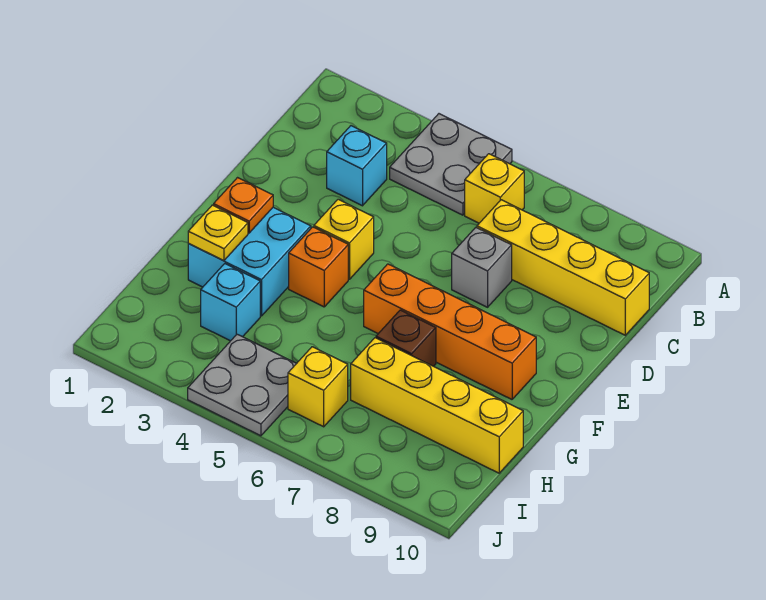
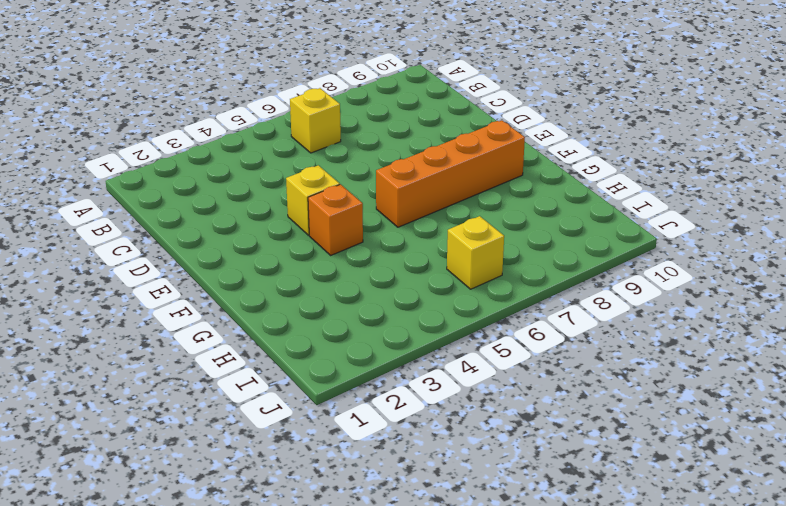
none -> grey 2x2 plate [390,114,512,215]
none -> cyan 1x1 brick [327,126,387,206]
none -> yellow 1x4 brick [477,200,649,335]

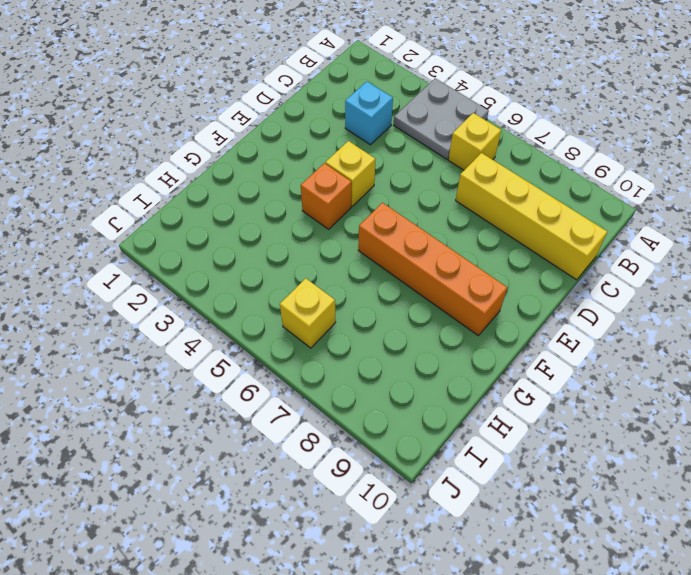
none -> grey 1x1 brick [452,228,512,307]
none -> cyan 2x2 brick [188,207,311,316]
none -> brown 1x1 brick [376,310,436,366]

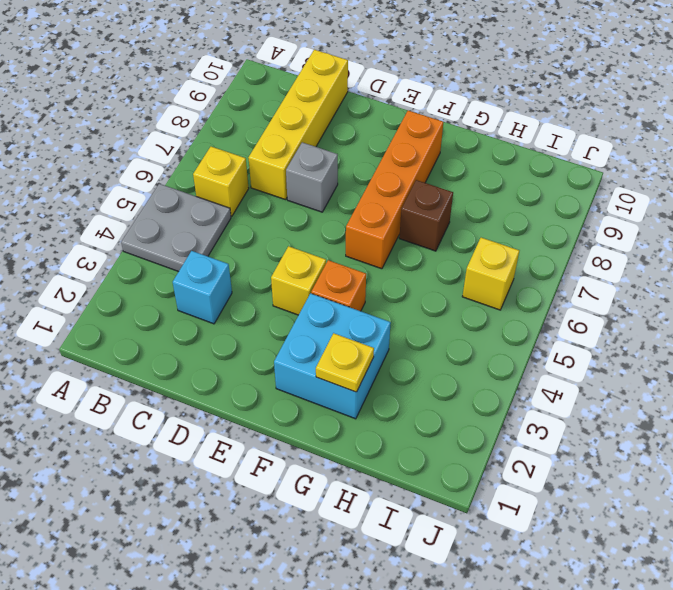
none -> cyan 1x1 brick [201,264,260,341]
none -> yellow 1x4 brick [351,338,523,473]
none -> grey 2x2 plate [188,334,297,436]

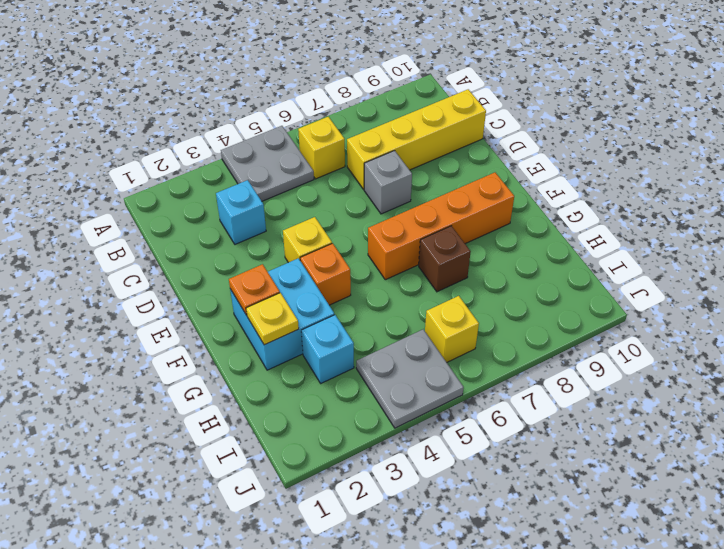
none -> yellow 1x4 brick [351,338,523,473]

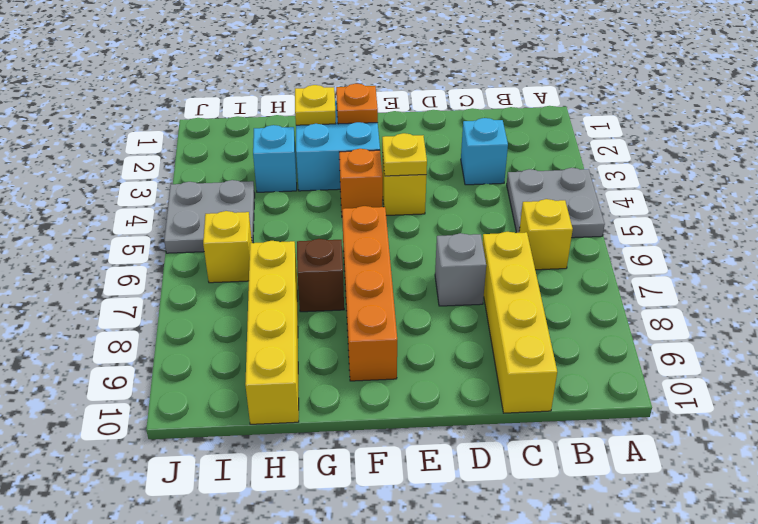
yellow 1x1 plate [382,133,427,176] -> none

